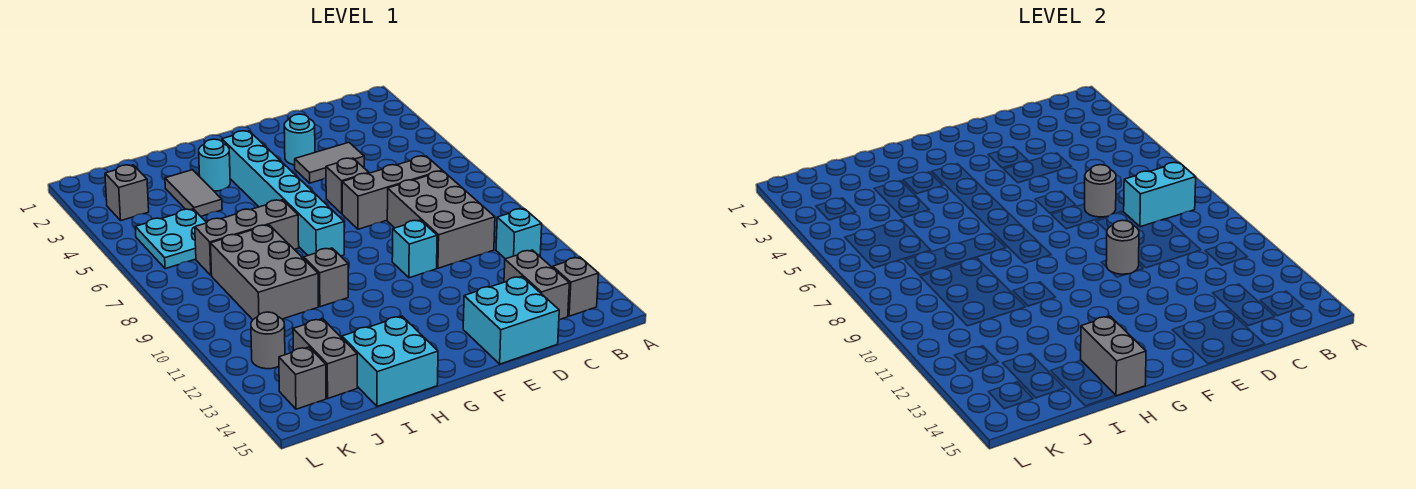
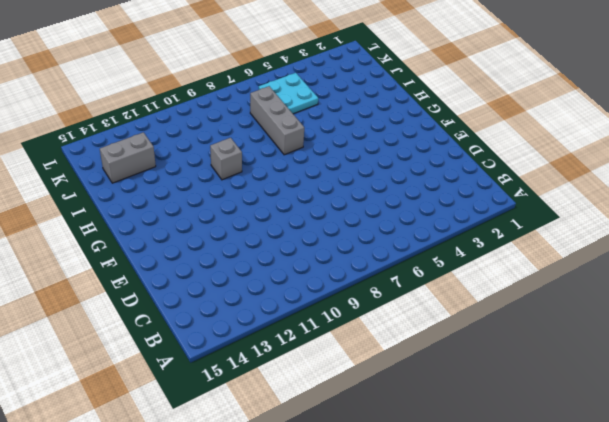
none -> cyan 1x1 brick [496,209,542,259]
none -> grey 1x1 brick [553,257,599,316]
none -> grey 1x3 brick [342,156,442,229]

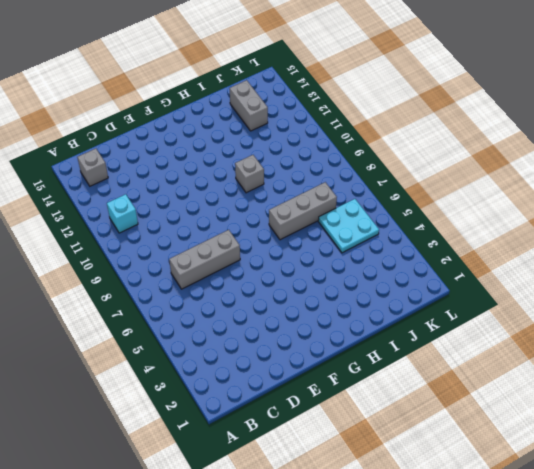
none -> grey 2x3 brick [387,171,495,268]
none -> grey 1x2 brick [504,250,569,320]
none -> grey 1x2 tile [295,142,364,183]

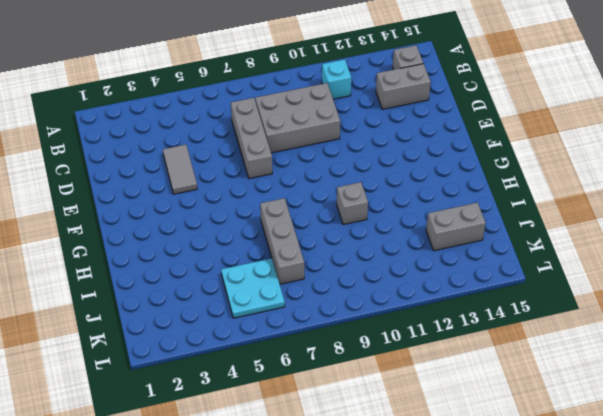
none -> cyan 2x2 brick [463,277,559,364]
none -> cyan 1x1 round brick [284,114,315,165]
none -> grey 1x1 brick [326,158,369,213]

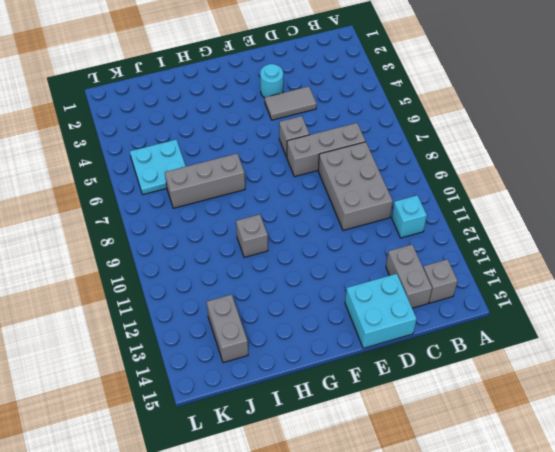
none -> cyan 1x1 brick [392,220,437,278]
none -> cyan 1x6 brick [222,131,344,256]
none -> cyan 1x1 round brick [199,139,230,191]

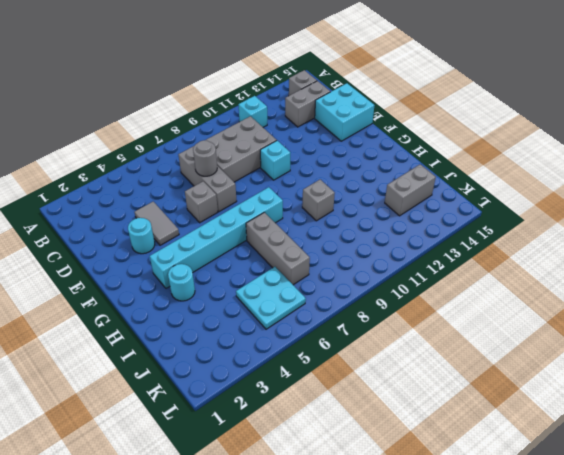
none -> cyan 2x2 brick [342,316,438,406]
none -> grey 1x2 tile [165,170,222,216]
none -> grey 2x3 brick [211,225,318,320]

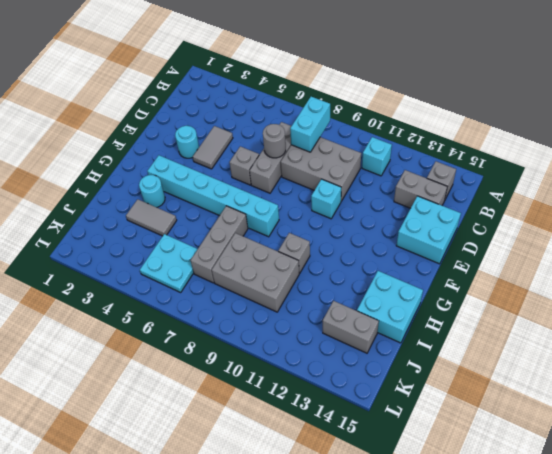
none -> grey 1x1 brick [105,165,149,220]
none -> grey 1x1 round brick [251,312,285,369]
none -> grey 1x1 brick [279,347,326,409]

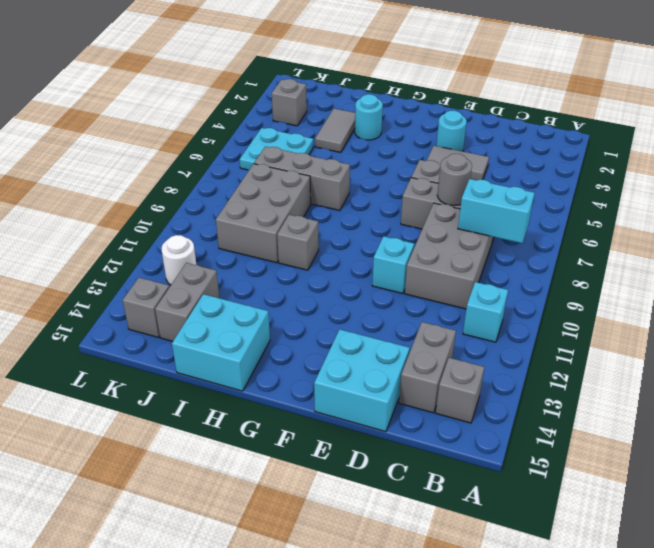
white 1x1 round brick [162,235,196,285] -> grey 1x1 round brick [251,312,285,369]
none -> cyan 1x6 brick [222,131,344,256]
none -> grey 1x1 round brick [1106,220,1139,274]
none -> grey 1x2 brick [1081,316,1146,396]

